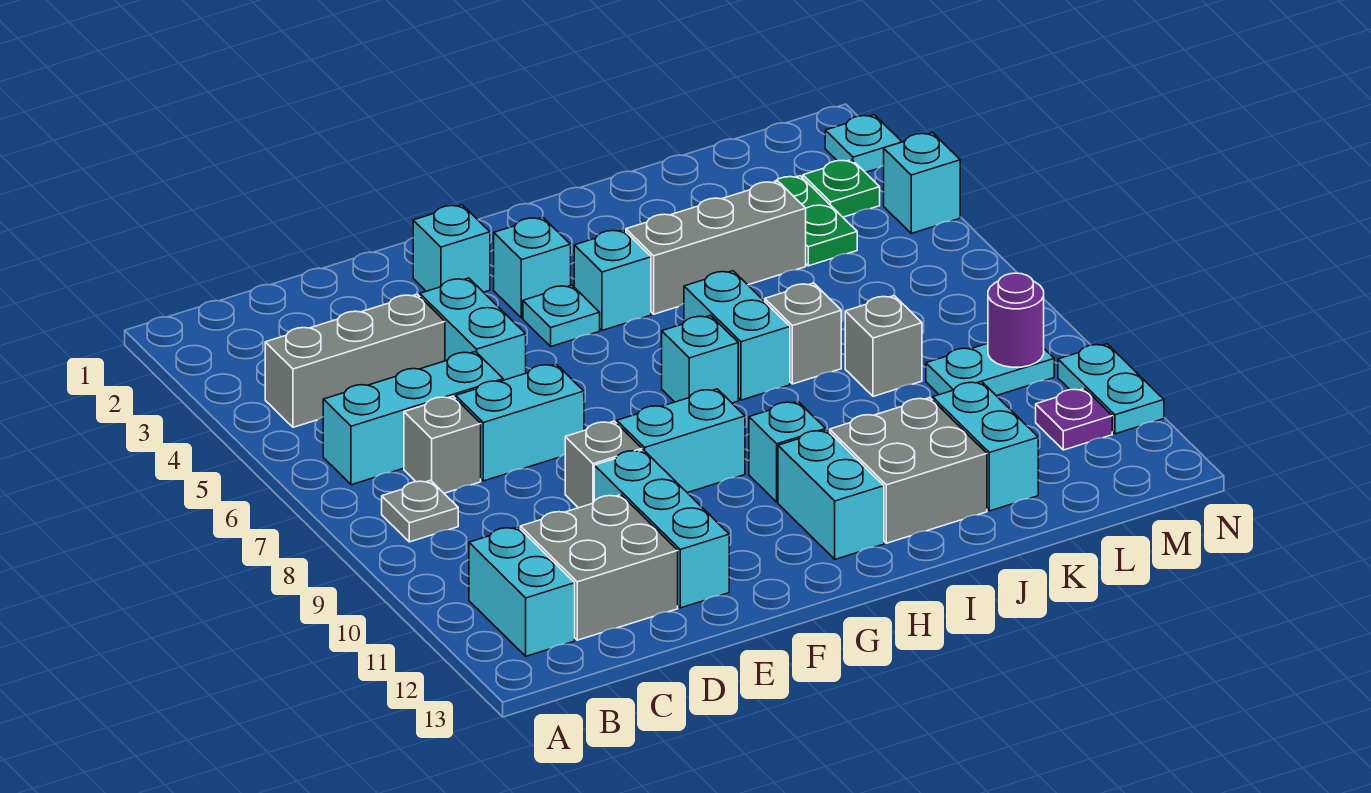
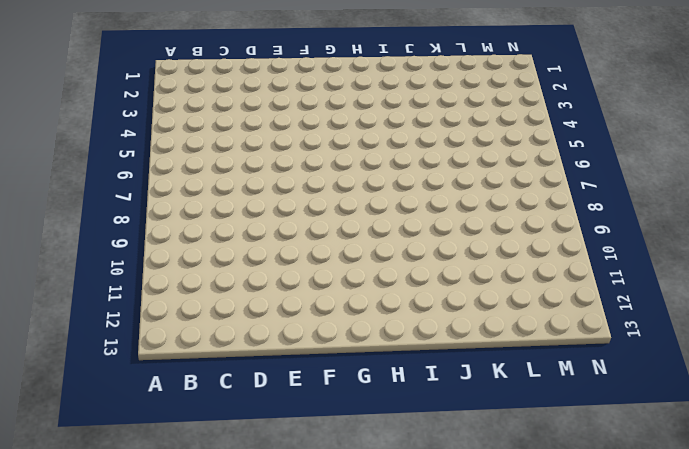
none -> grey 1x3 brick [265,294,445,427]
none -> cyan 1x3 brick [323,352,503,485]
none -> grey 1x1 plate [382,480,458,542]
none -> cyan 1x2 brick [469,527,575,656]

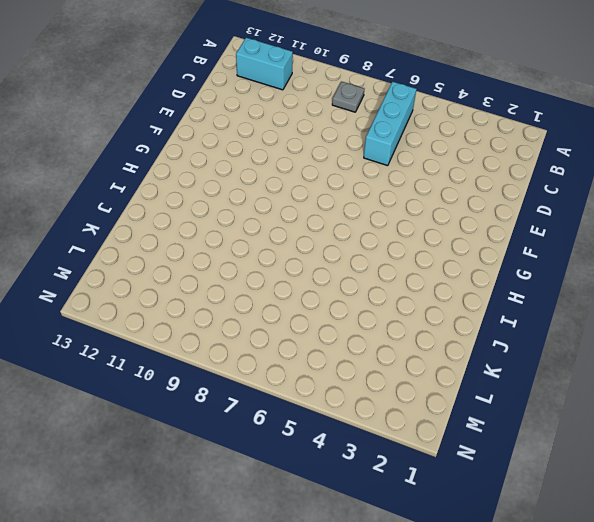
none -> grey 1x3 brick [265,294,445,427]
none -> grey 1x1 brick [404,396,481,493]
none -> grey 2x2 brick [520,495,678,640]
none -> cyan 1x2 brick [456,364,584,481]

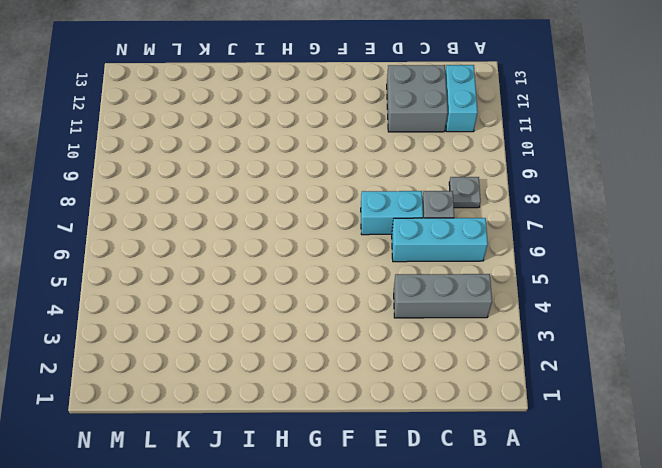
none -> cyan 1x2 brick [420,278,526,380]
none -> grey 1x1 brick [565,421,642,508]
none -> cyan 1x3 brick [594,450,729,608]
none -> cyan 1x1 brick [413,205,490,292]

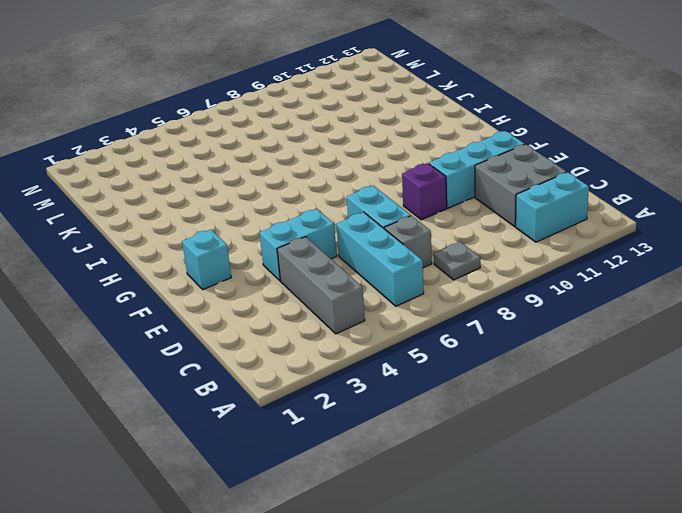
purple 1x1 brick [402,163,447,220] -> grey 1x1 brick [565,421,642,508]
none -> cyan 1x2 brick [617,389,745,493]
none -> cyan 1x1 brick [494,217,571,318]
none -> cyan 1x1 plate [523,285,600,346]
none -> cyan 1x1 brick [574,230,651,330]

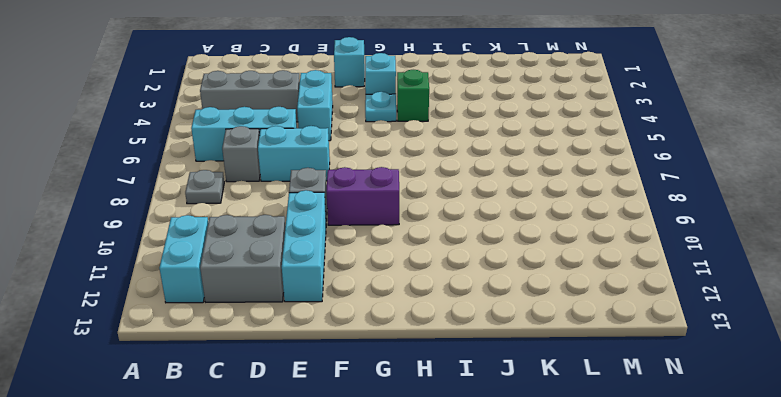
purple 1x2 brick [326,167,399,225] -> cyan 1x2 brick [617,389,745,493]
green 1x1 brick [397,70,429,121] -> cyan 1x1 brick [574,230,651,330]
none -> cyan 1x1 brick [662,316,738,403]
none -> cyan 1x1 brick [749,401,826,502]
none -> cyan 1x2 brick [778,430,884,559]
none -> grey 1x3 brick [626,181,806,314]

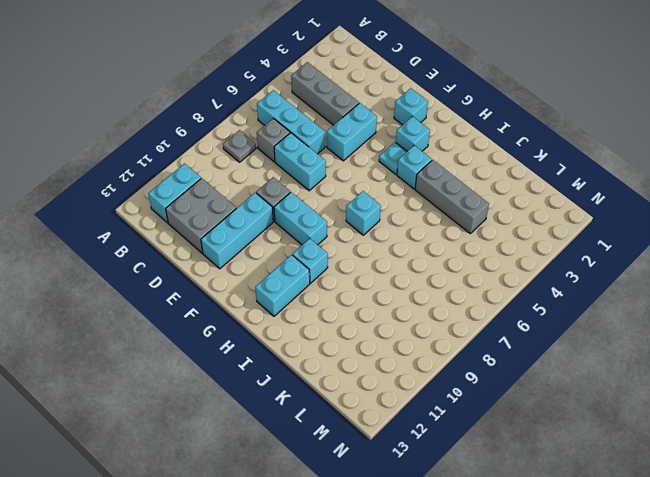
none -> cyan 1x2 brick [684,271,790,400]
none -> grey 2x2 brick [830,398,987,543]
none -> grey 1x1 brick [765,283,841,384]
none -> grey 1x1 brick [845,296,922,396]

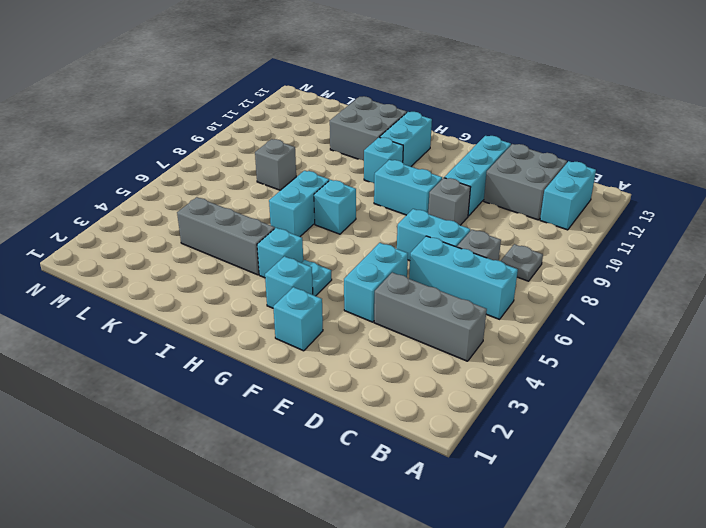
none -> grey 1x1 brick [765,283,841,384]
none -> cyan 1x2 brick [933,381,1038,511]
none -> green 1x2 plate [775,176,857,266]
none -> cyan 1x2 plate [926,343,1054,396]

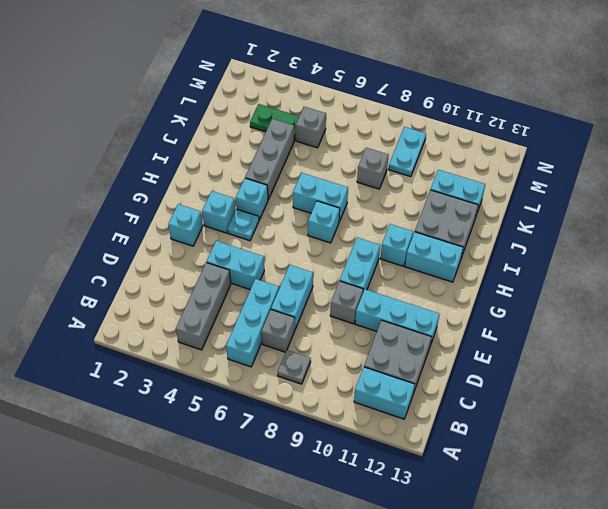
grey 1x1 brick [296,107,326,148] -> grey 1x1 brick moved to [765,283,841,384]
none -> green 1x1 plate [803,160,880,217]
none -> purple 1x1 plate [1036,389,1112,450]
none -> cyan 1x1 plate [825,115,902,172]
none -> cyan 1x1 brick [884,133,960,233]

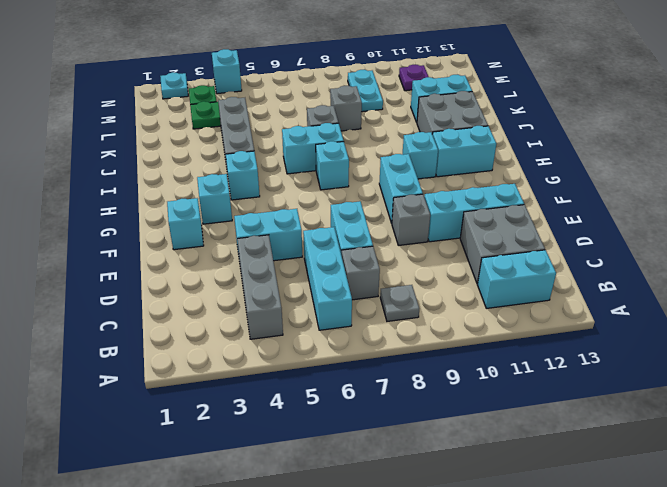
none -> cyan 1x1 plate [523,285,600,346]
none -> cyan 1x2 plate [1058,344,1164,434]
none -> purple 1x1 round brick [988,273,1044,367]

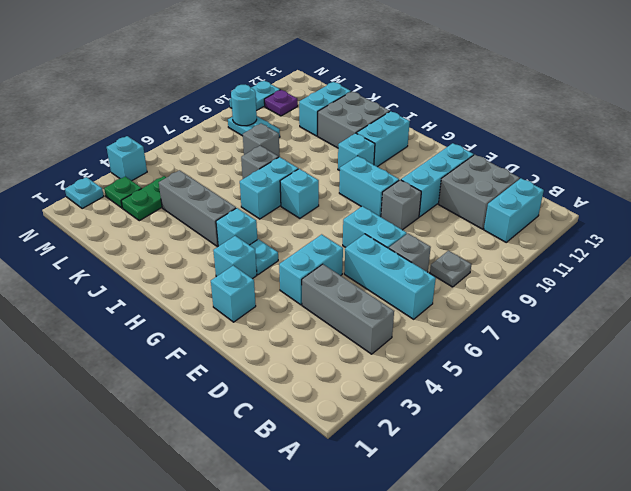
cyan 1x1 round brick [231,85,257,126] -> purple 1x1 round brick [988,273,1044,367]

